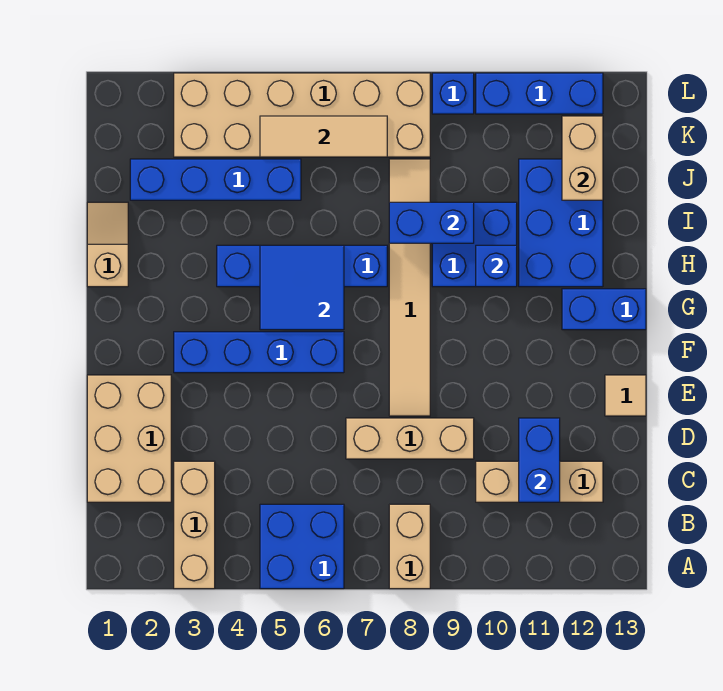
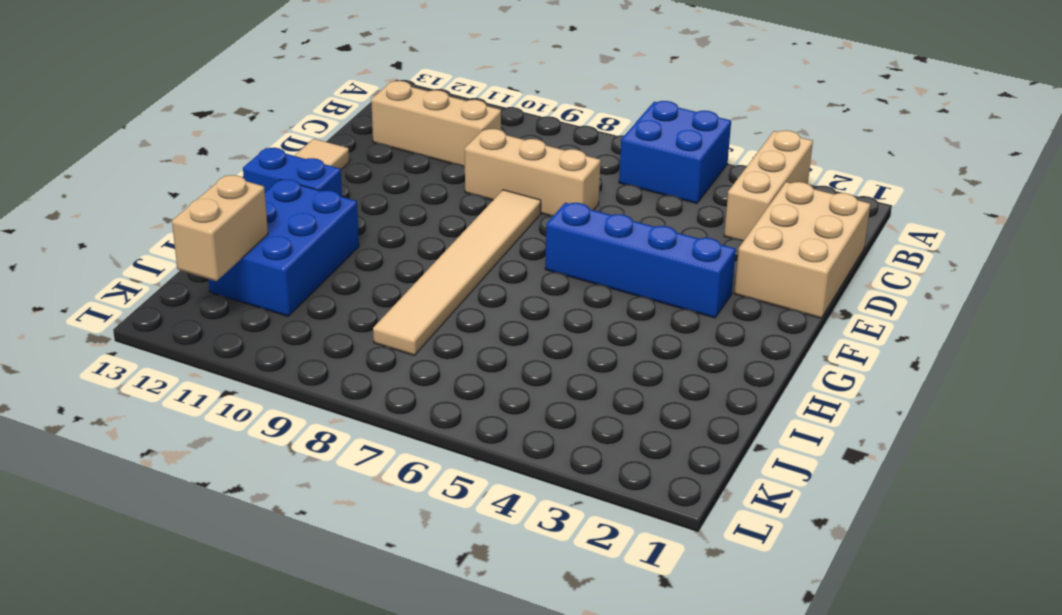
none -> tan 1x2 brick [389,504,430,589]
none -> tan 1x2 slope [87,202,128,287]
none -> blue 1x4 brick [217,245,387,287]

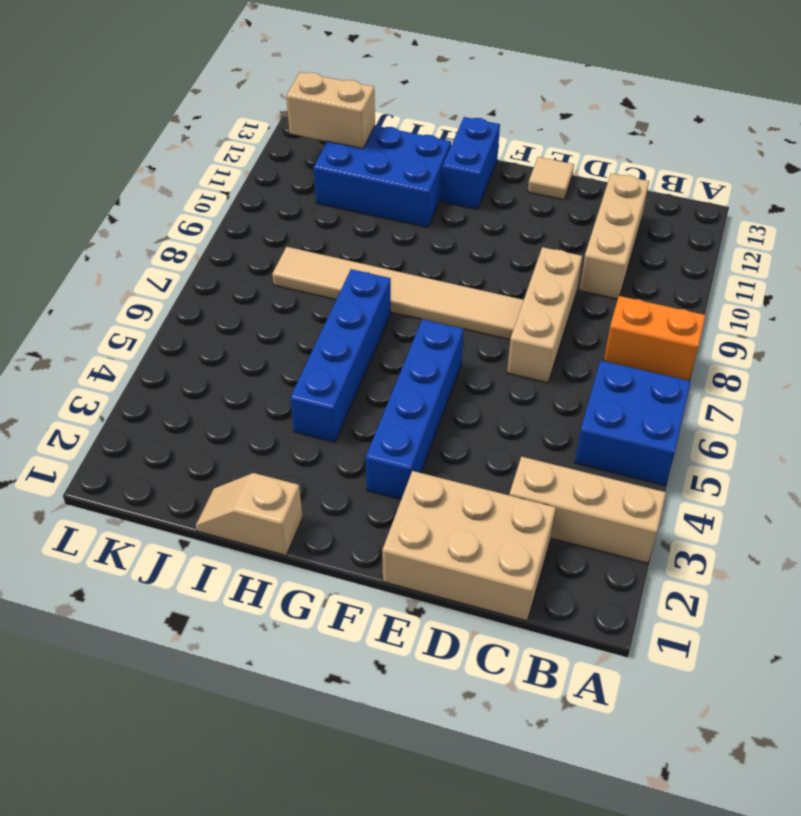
orange 1x2 brick [604,296,706,381] -> tan 1x2 brick [389,504,430,589]
none -> blue 2x2 brick [432,202,517,287]
none -> blue 1x4 brick [130,159,301,200]
none -> tan 2x6 brick [174,73,430,157]

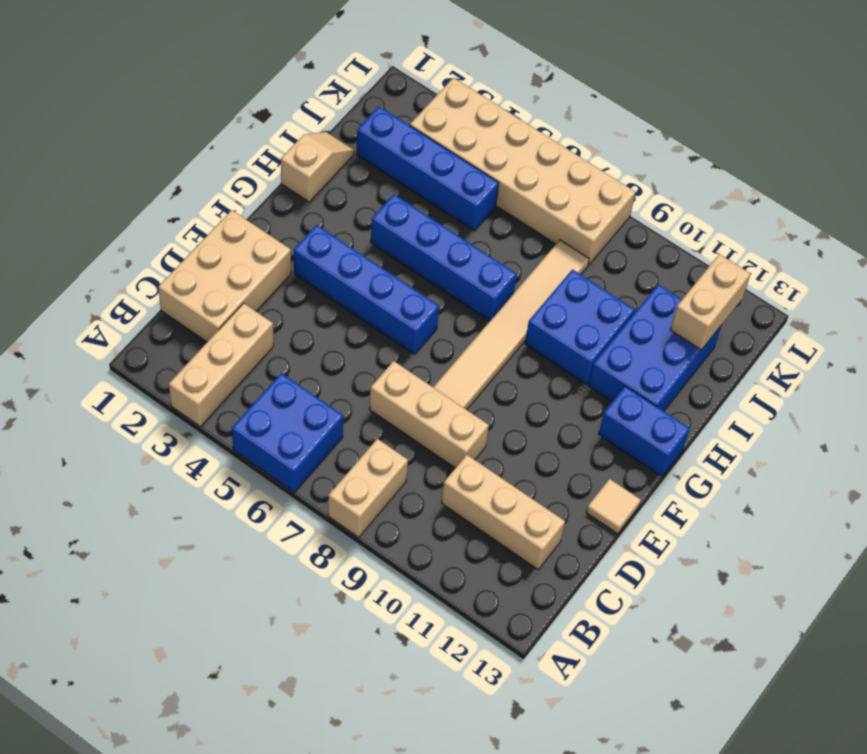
none -> blue 1x1 brick [432,73,474,114]
none -> blue 1x3 brick [476,73,603,114]
none -> blue 1x2 brick [519,418,560,502]

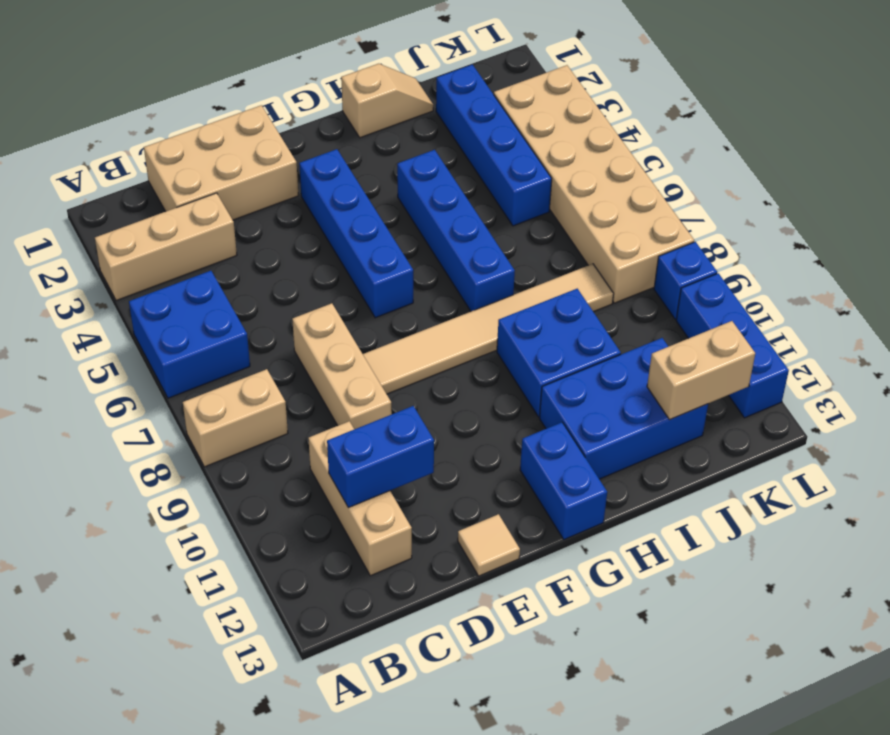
none -> blue 2x2 tile [260,245,344,330]
none -> blue 1x1 brick [476,245,517,287]
none -> blue 1x2 brick [389,202,474,243]

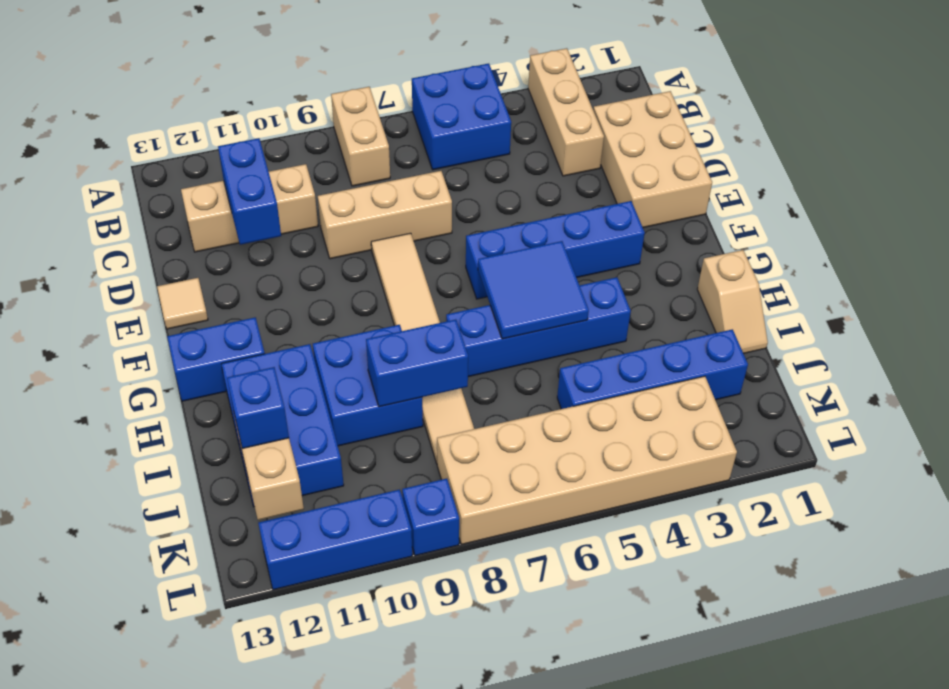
blue 1x1 brick [227,367,289,449] -> blue 1x1 brick moved to [476,245,517,287]
none -> tan 1x3 tile [260,116,387,157]

